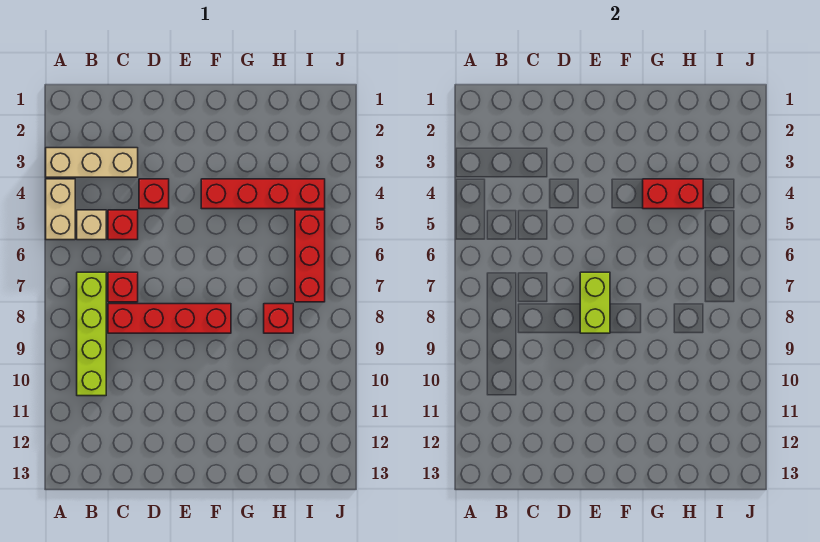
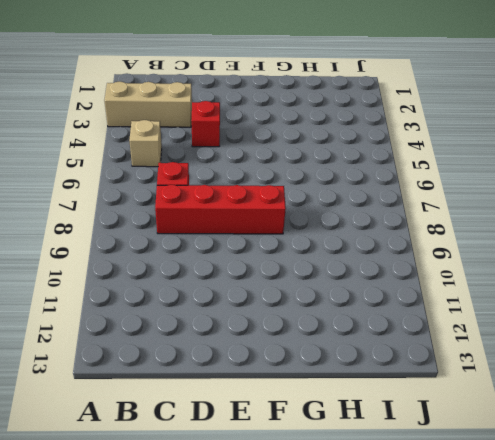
none -> tan 1x2 brick [46,179,75,240]
none -> lime 1x4 brick [77,272,106,396]
none -> red 1x1 brick [108,210,138,240]

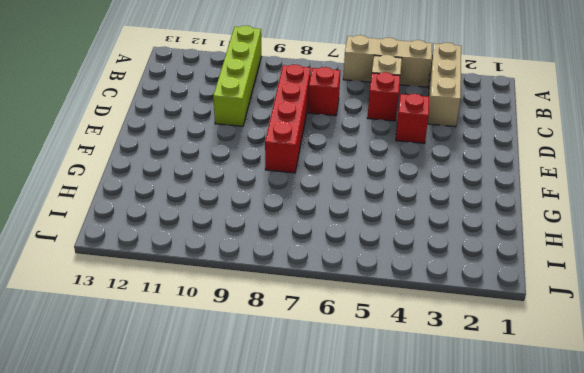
tan 1x3 brick [343,35,432,87] -> tan 1x2 brick [46,179,75,240]
lime 1x4 brick [213,26,261,126] -> lime 1x4 brick turned to [77,272,106,396]
none -> red 1x4 brick [201,179,325,209]
none -> red 1x1 brick [264,304,293,333]
none -> red 1x3 brick [295,210,325,302]

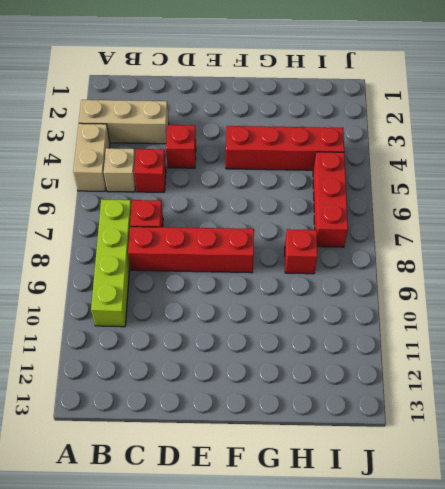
none -> lime 1x2 brick [580,272,610,333]
none -> red 1x2 brick [643,179,703,209]

